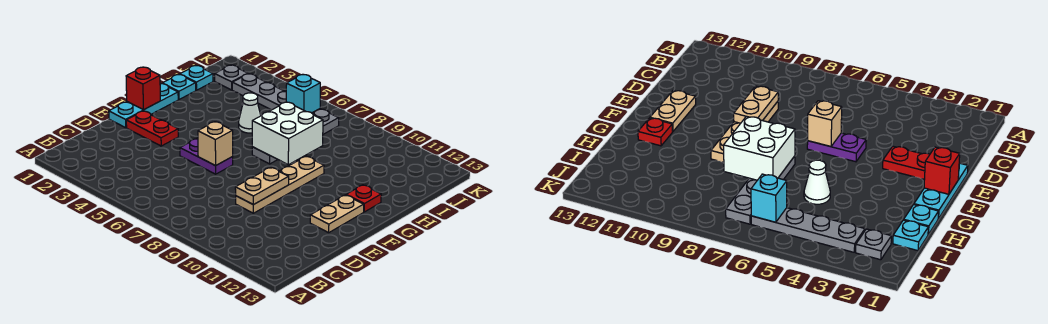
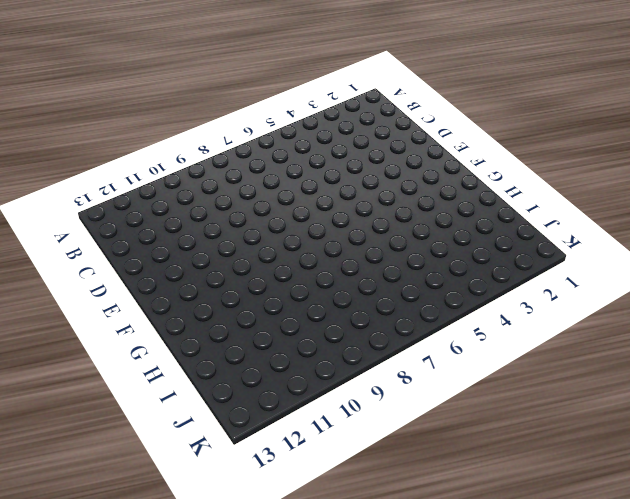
none -> tan 1x4 plate [236,157,324,213]
none -> cyan 1x3 plate [109,84,178,128]
none -> red 1x2 plate [126,111,178,146]

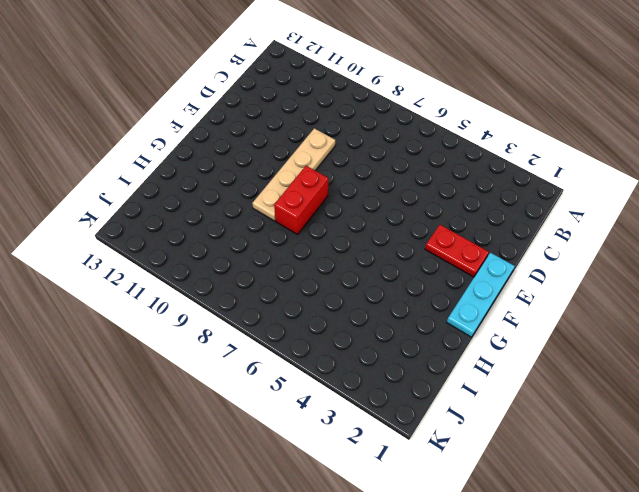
red 1x2 brick [274,166,328,234] -> none
none -> purple 1x2 plate [180,139,233,174]
none -> tan 1x2 plate [310,195,364,233]
none -> grey 1x4 plate [252,109,339,164]

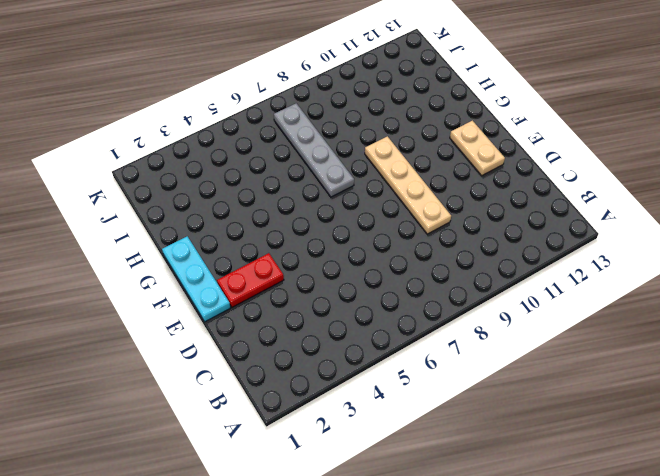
none -> purple 1x2 plate [180,139,233,174]
none -> red 1x1 plate [346,185,381,212]
none -> cyan 1x1 plate [162,75,196,99]

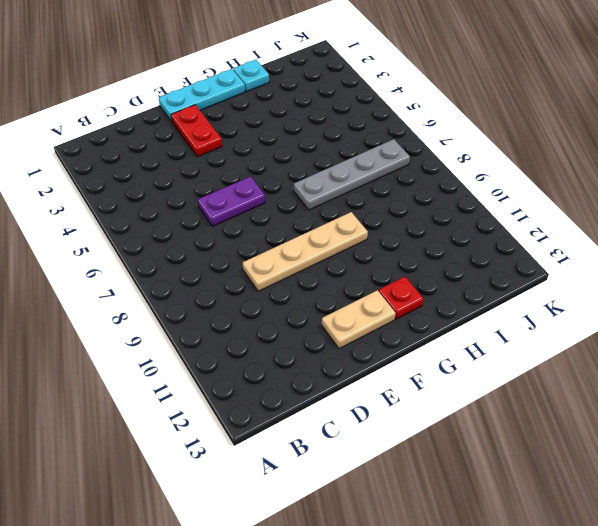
purple 1x2 plate [198,177,265,226] -> purple 1x2 plate turned to [180,139,233,174]
none -> white 1x1 cone [239,93,261,133]
none -> cyan 1x1 plate [180,66,213,90]
none -> grey 1x1 plate [215,65,248,90]

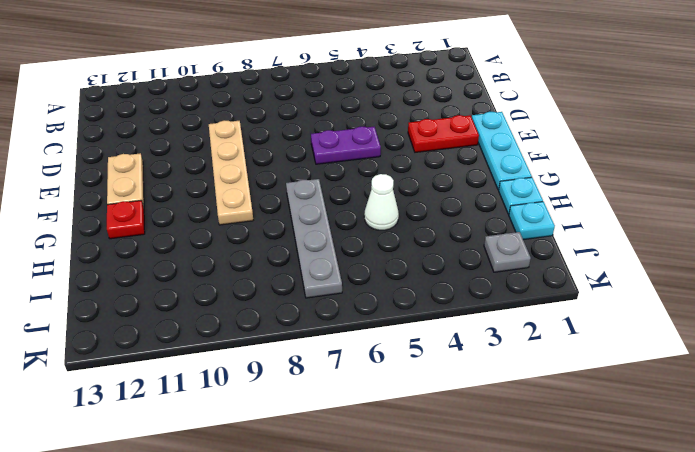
none -> grey 1x4 plate [232,74,319,114]
none -> tan 1x2 plate [235,167,289,205]
none -> tan 1x1 brick [198,122,233,166]

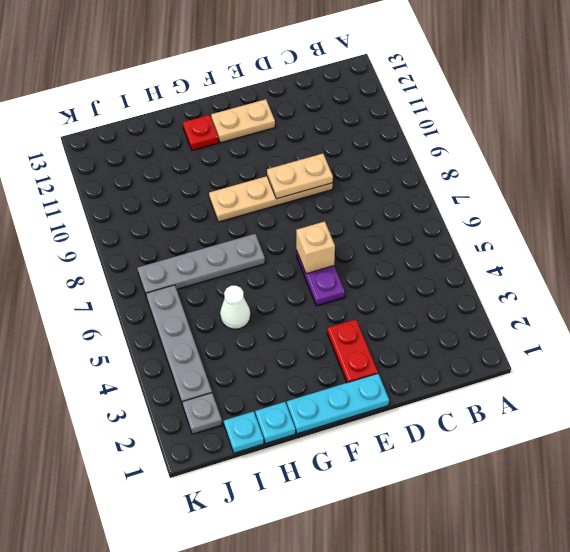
none -> red 1x1 brick [126,67,160,110]
none -> white 2x2 brick [252,102,323,165]
none -> cyan 1x1 brick [286,75,320,113]

